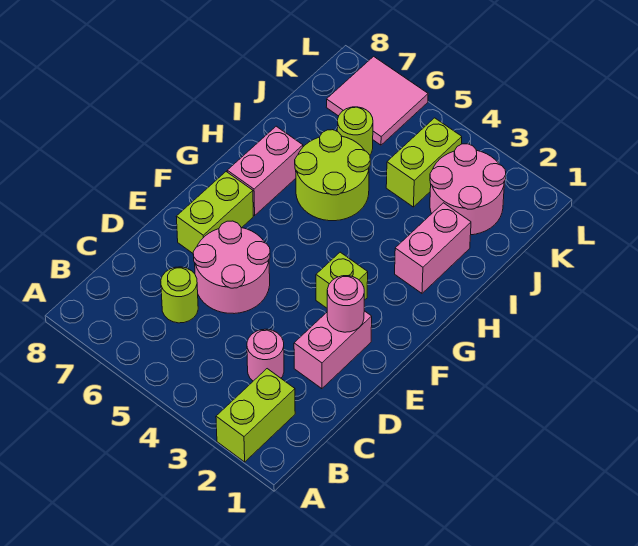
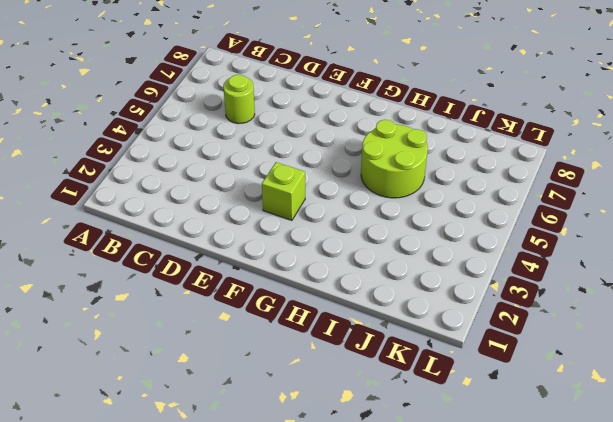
none -> lime 1x2 brick [216,369,295,462]
none -> pink 1x1 round brick [247,329,284,381]
none -> pink 1x2 brick [294,311,372,389]

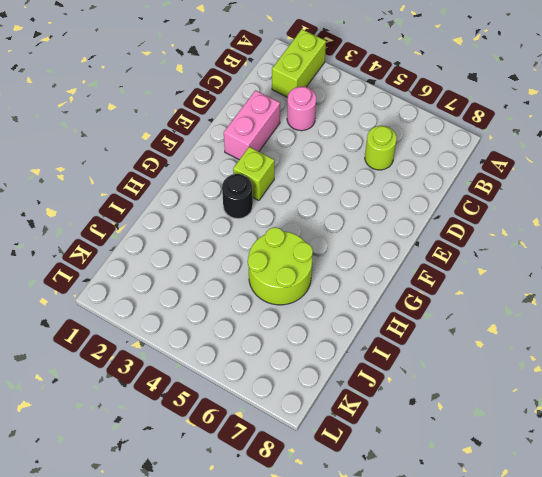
black 1x1 round brick [222,174,253,219] -> none
none -> pink 2x2 round brick [193,221,270,314]
none -> lime 1x2 brick [176,172,253,253]
none -> pink 1x2 brick [227,126,303,215]

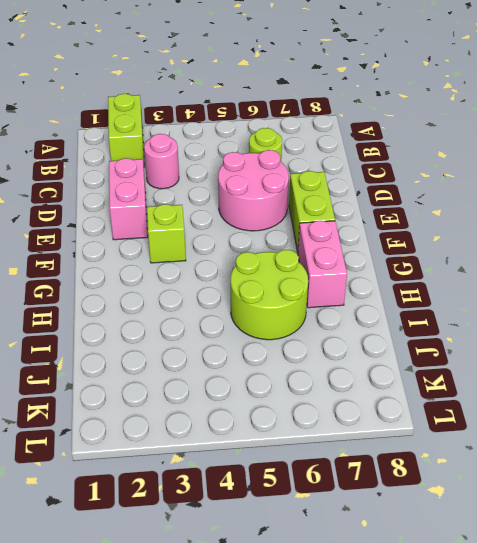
none -> pink 1x2 brick [395,203,471,293]
none -> pink 2x2 round brick [430,144,506,235]
none -> lime 1x2 brick [386,118,462,207]

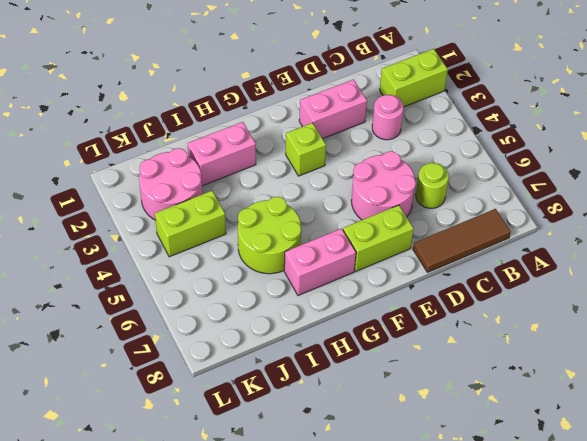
brown 1x3 tile [413,209,511,272] -> none
none -> lime 1x1 round brick [337,107,373,155]
none -> pink 2x2 tile [326,56,428,145]
none -> pink 1x1 round brick [327,276,364,332]

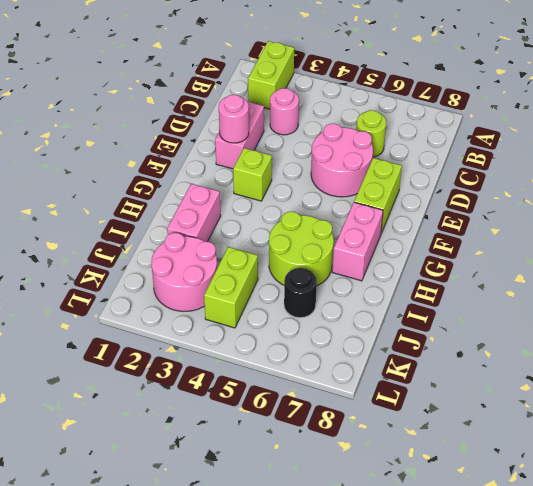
black 1x1 round brick [284,268,317,318] -> lime 1x1 round brick [337,107,373,155]
none -> pink 2x2 tile [326,56,428,145]

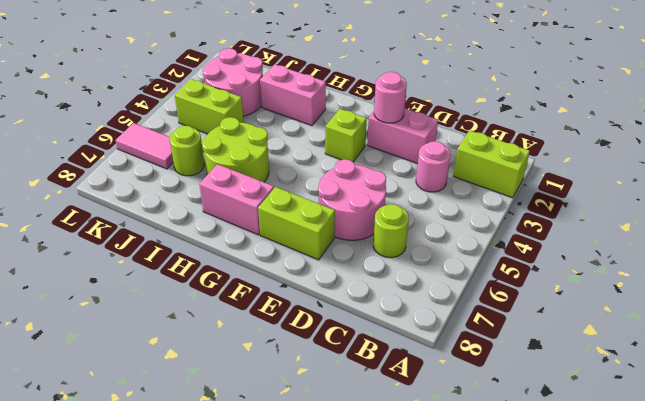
pink 1x2 tile [115,123,173,169] -> pink 2x2 tile [326,56,428,145]

